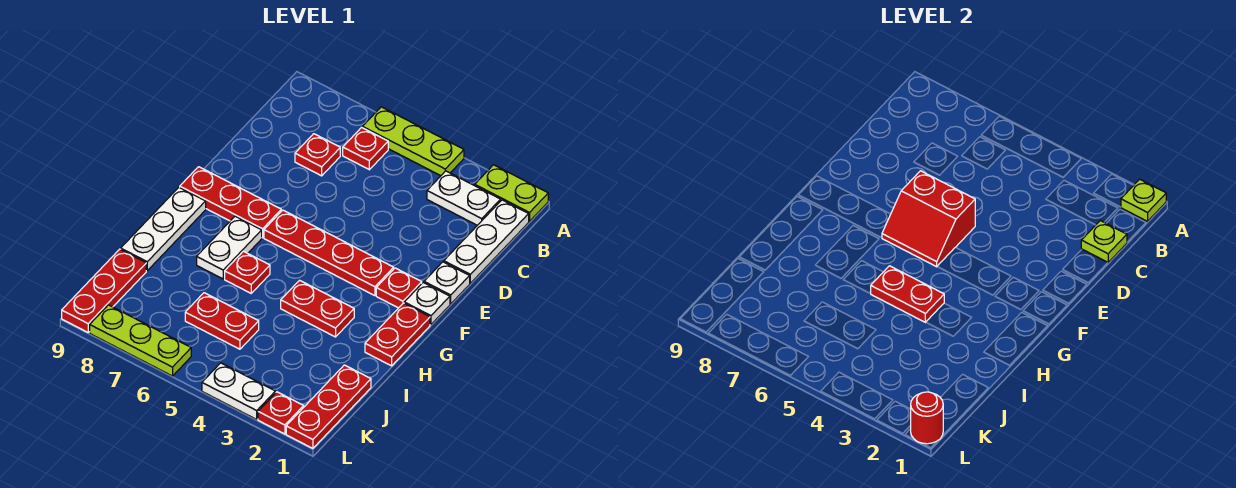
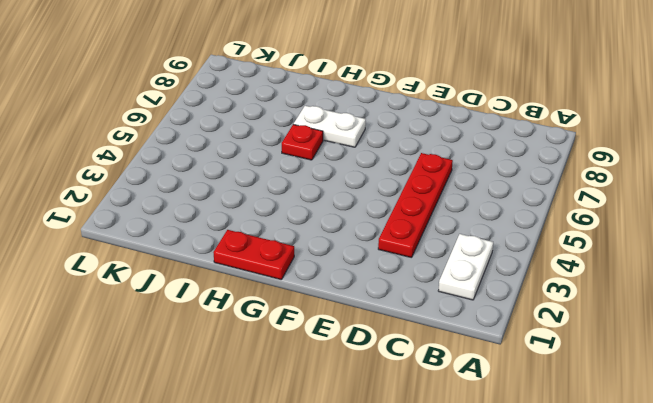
red 1x4 plate [378,153,453,258] -> red 1x4 plate moved to [264,210,394,296]
none -> lime 1x2 plate [475,165,548,221]
none -> lime 1x3 plate [362,107,464,176]
none -> white 1x3 plate [444,200,529,283]

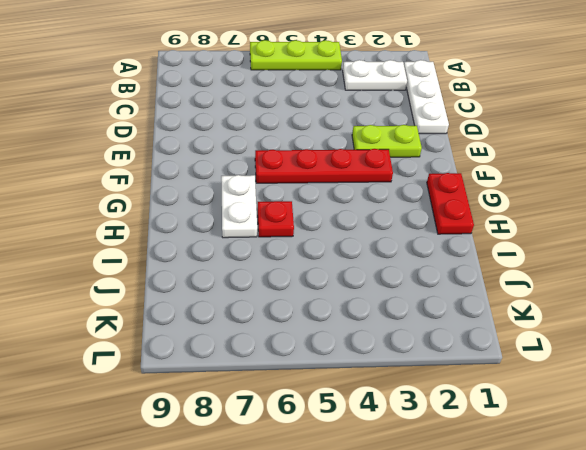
lime 1x2 plate [352,125,422,157] -> lime 1x2 plate moved to [475,165,548,221]
none -> red 1x1 plate [343,128,388,170]
none -> red 1x1 plate [295,134,340,176]
none -> white 1x1 plate [424,262,470,304]

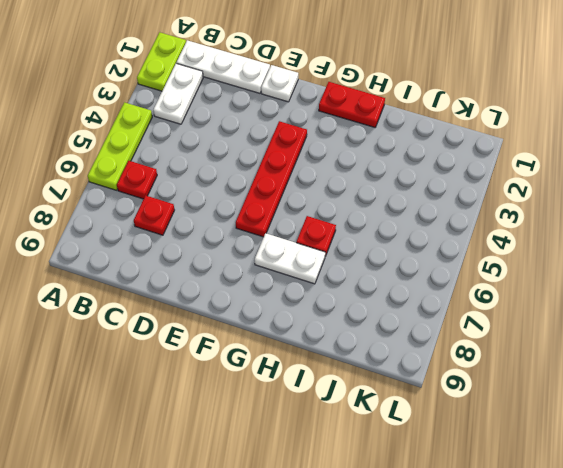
none -> white 1x1 plate [404,283,450,325]
none -> red 1x1 plate [376,268,422,308]
none -> red 1x3 plate [180,167,281,238]

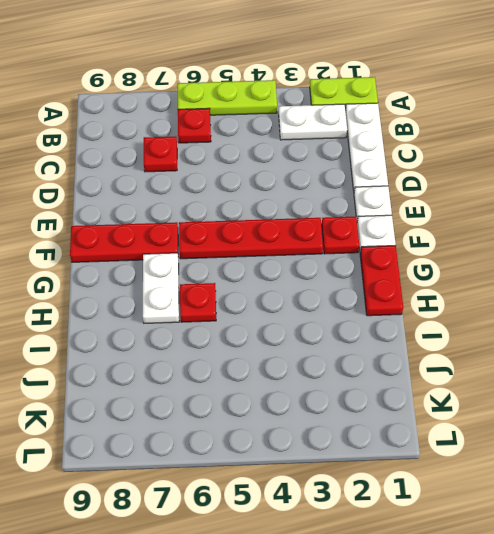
none -> white 1x3 plate [121,187,206,270]
none -> red 1x2 plate [281,280,354,337]
none -> red 1x3 plate [286,365,371,448]

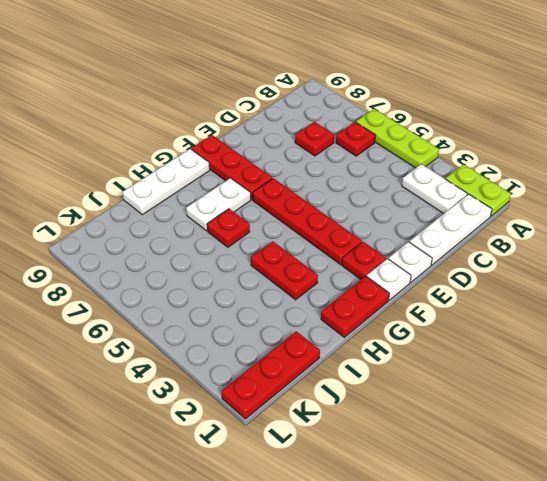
none -> red 1x2 plate [185,293,259,349]
none -> red 1x3 plate [62,249,146,332]
none -> red 1x1 plate [258,392,304,434]

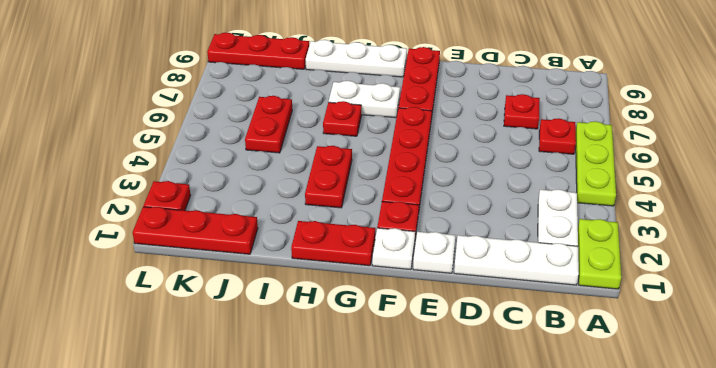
none -> white 1x2 plate [202,363,276,419]
none -> lime 1x3 plate [90,305,191,376]
none -> lime 1x1 plate [1121,179,1166,221]

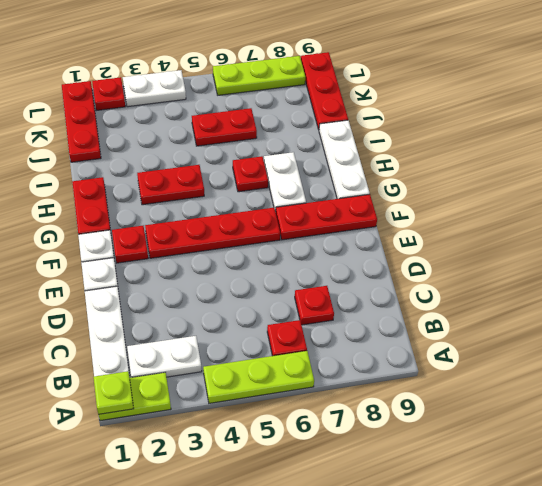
none -> lime 1x1 plate [1081,221,1127,263]
none -> red 2x2 slope [882,171,975,267]
none -> red 1x2 plate [871,266,944,322]

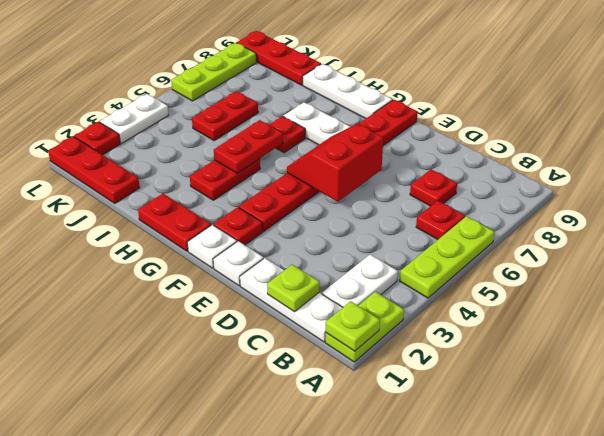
none -> red 1x1 round brick [911,392,943,444]

